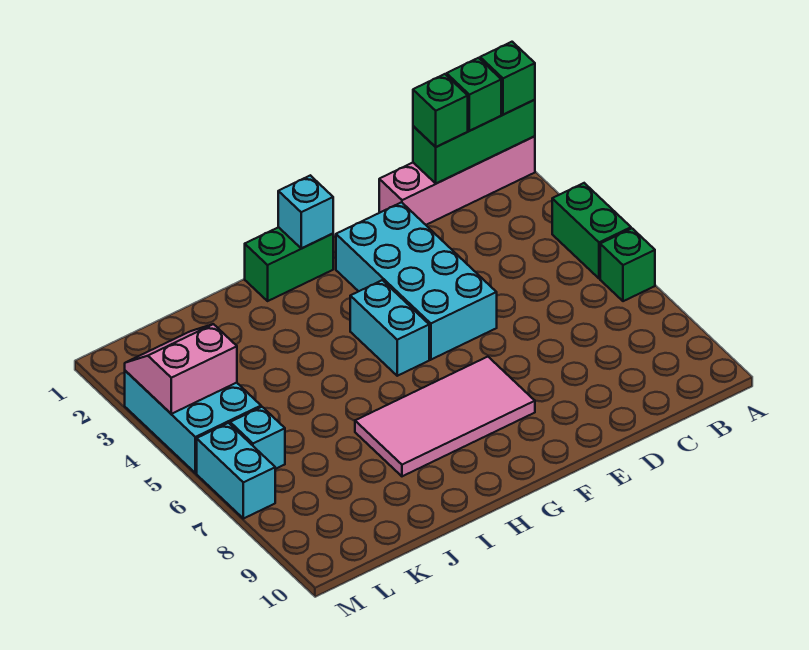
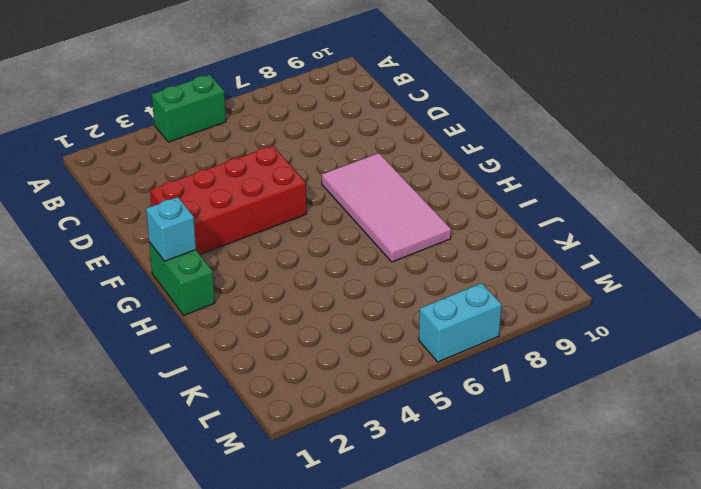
red 2x4 brick [150,146,306,254] -> cyan 2x4 brick [336,202,497,360]
none -> pink 1x4 brick [379,136,535,225]
none -> green 1x1 brick [600,229,655,301]
none -> cyan 1x2 brick [350,280,429,376]

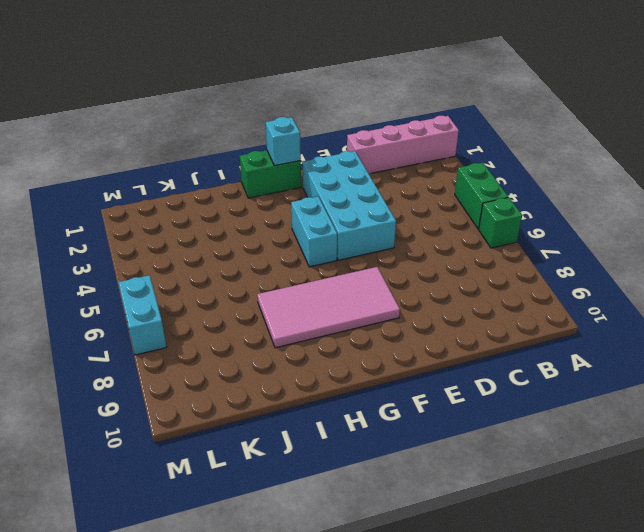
none -> cyan 2x3 brick [125,371,261,473]
none -> cyan 1x1 brick [230,407,285,469]
none -> green 1x3 brick [413,100,535,184]

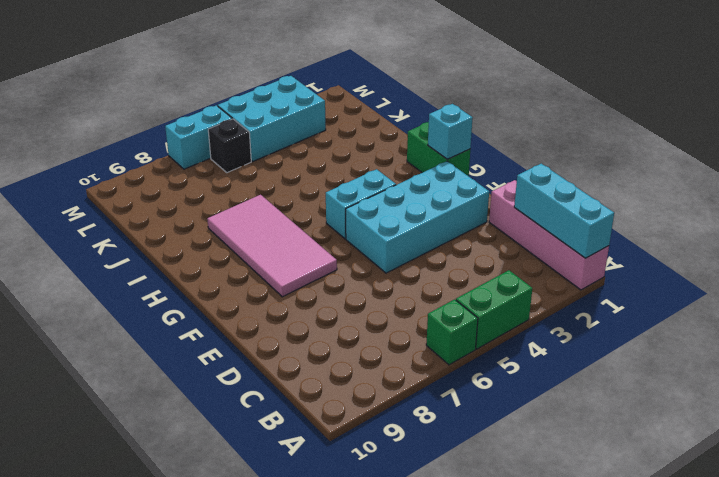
cyan 1x3 brick [514,164,614,258] -> green 1x3 brick [413,100,535,184]
black 1x1 brick [208,119,251,173] -> cyan 1x1 brick [230,407,285,469]
none -> pink 2x2 slope [125,324,237,414]
none -> green 1x1 brick [480,42,535,115]
none -> green 1x1 brick [447,58,501,131]

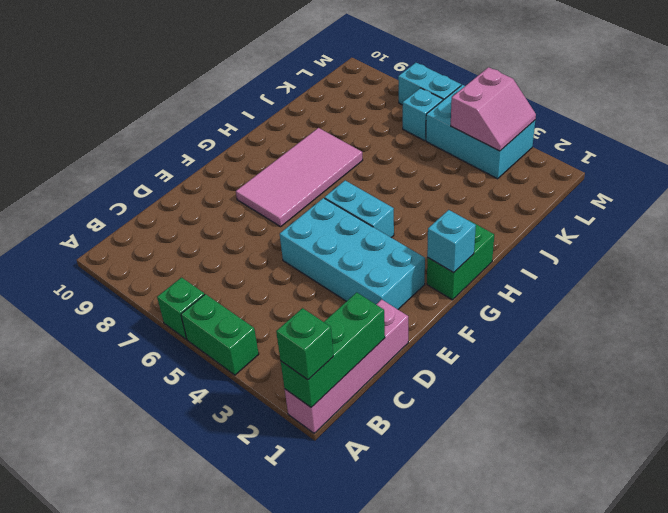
none -> green 1x1 brick [447,58,501,131]
none -> green 1x1 brick [413,74,468,147]

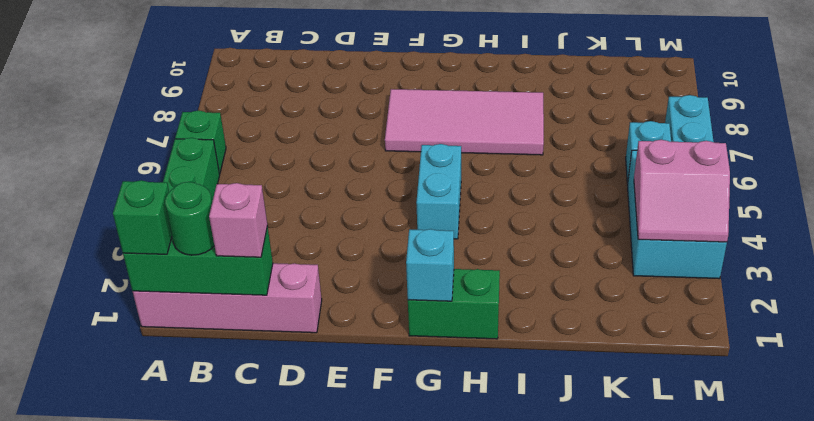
green 1x1 round brick [165,182,214,255] -> green 1x1 brick [447,58,501,131]
pink 1x1 brick [209,183,267,257] -> green 1x1 brick [413,74,468,147]
none -> cyan 2x4 brick [336,202,497,360]

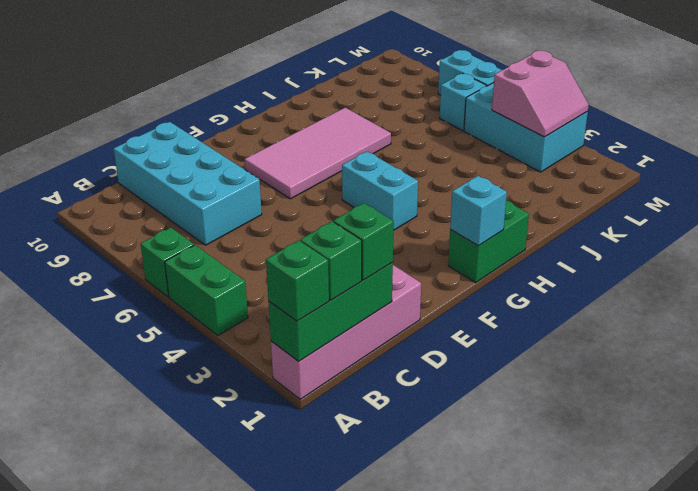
cyan 2x4 brick [114,122,262,245] -> cyan 2x4 brick moved to [336,202,497,360]

